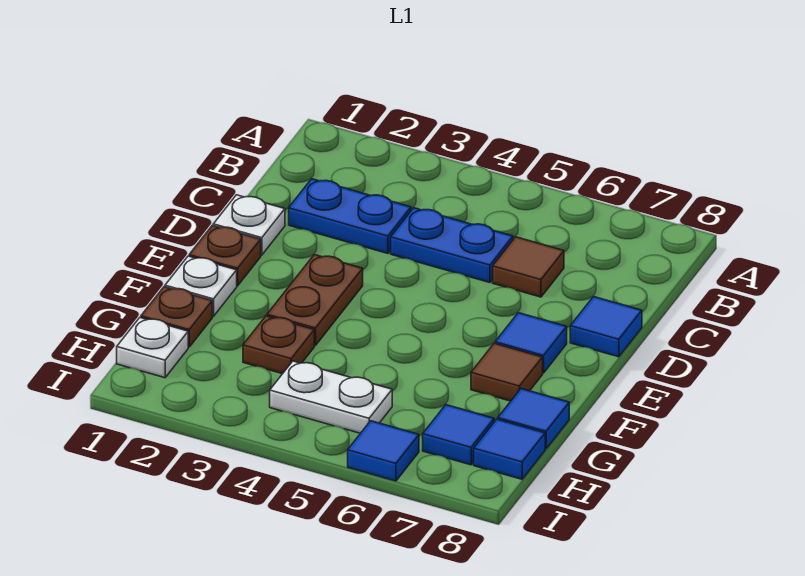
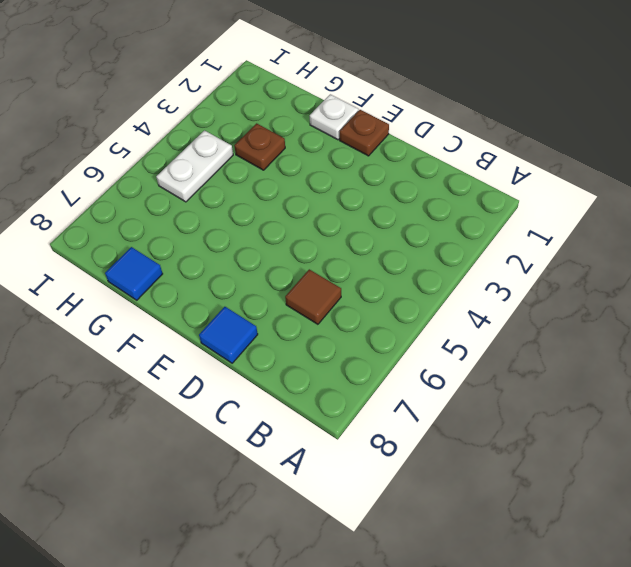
none -> blue 1x2 plate [289,179,411,254]
none -> blue 1x2 plate [391,208,513,283]
none -> white 1x1 plate [213,195,285,255]

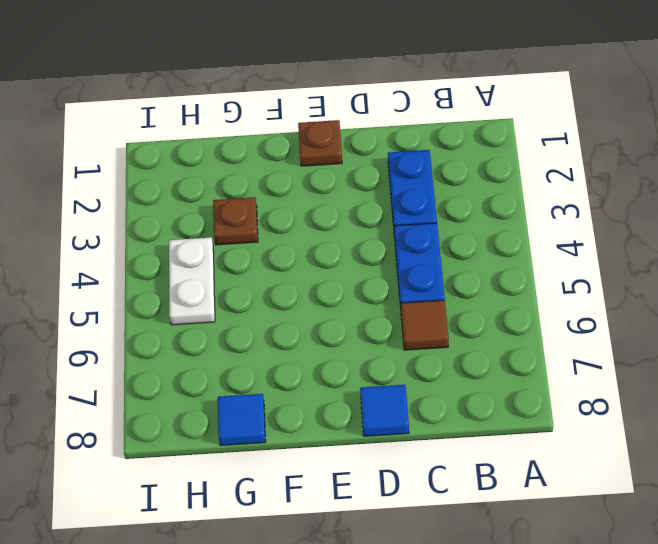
none -> white 1x1 plate [213,195,285,255]
none -> brown 1x2 plate [267,255,363,346]
none -> blue 1x1 tile [495,313,567,373]

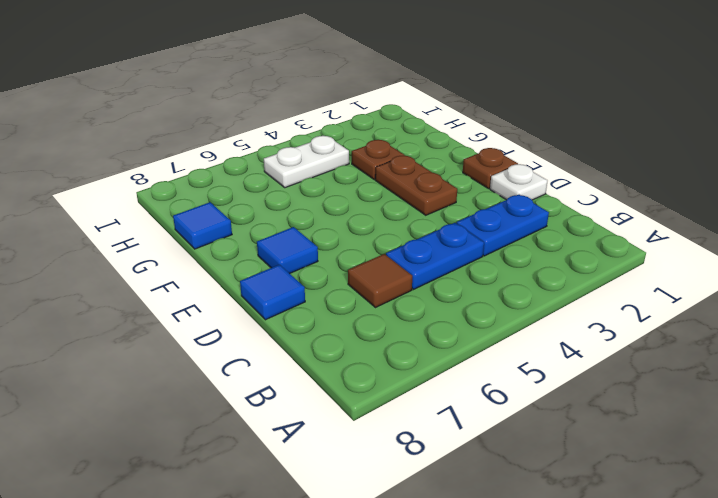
none -> white 1x1 plate [165,256,237,316]
none -> brown 1x1 tile [471,343,543,401]
none -> brown 1x1 plate [141,287,212,347]

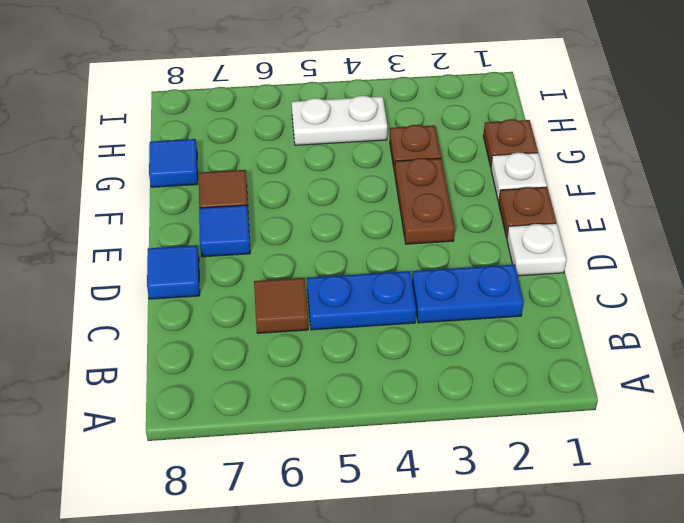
none -> white 1x1 plate [117,318,188,378]
none -> blue 1x1 tile [423,405,494,465]
none -> blue 1x1 tile [474,419,545,479]

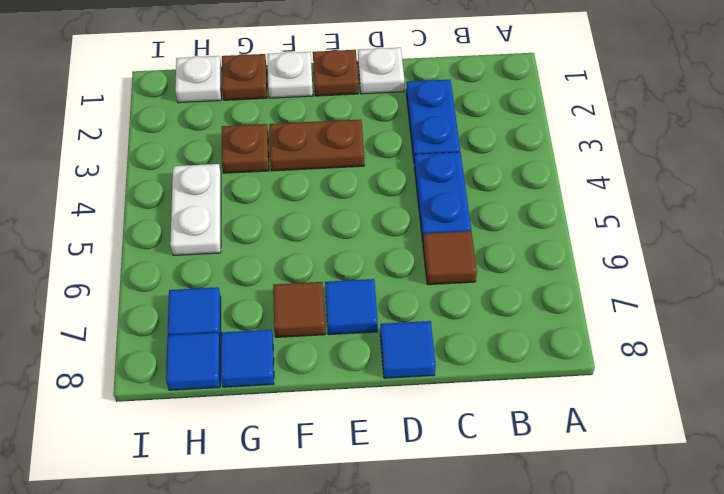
none -> blue 1x1 tile [348,421,419,481]

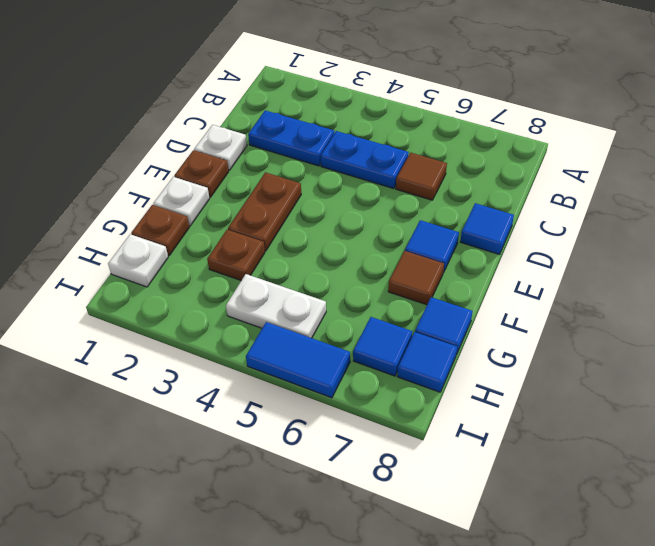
blue 1x2 tile [246,322,350,398] -> blue 1x1 tile [348,421,419,481]

